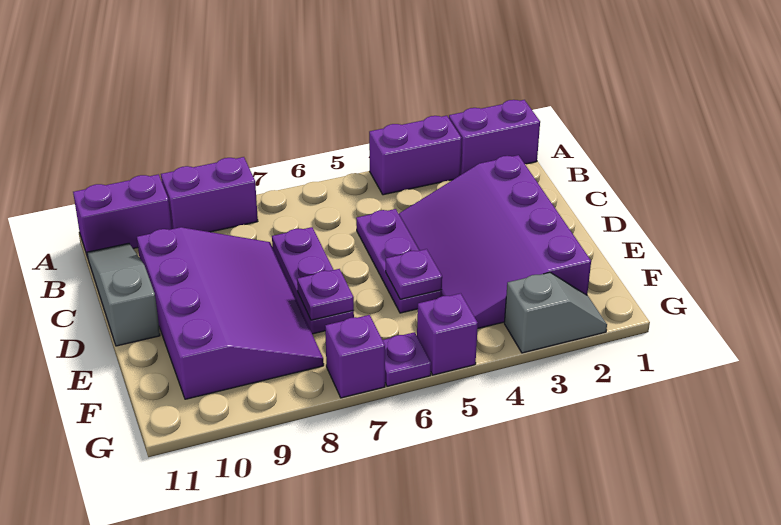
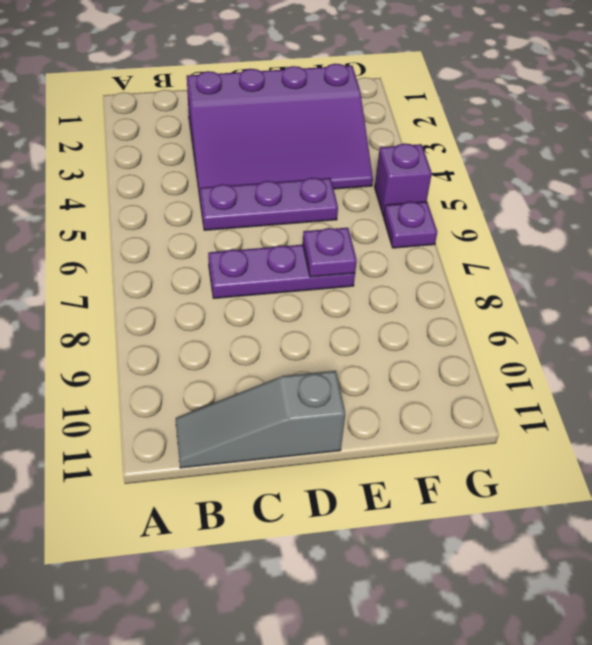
none -> purple 1x2 brick [449,100,540,175]
none -> purple 1x2 brick [369,116,462,195]
none -> purple 1x2 brick [161,157,258,232]

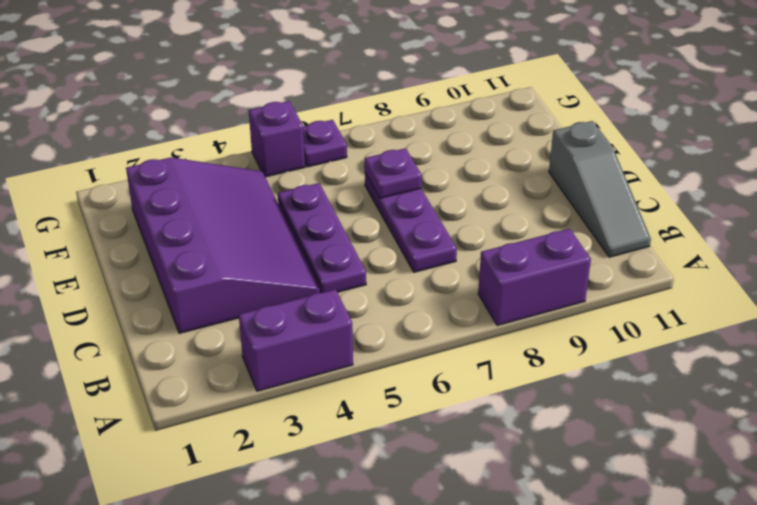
none -> purple 1x2 brick [449,100,540,175]
none -> purple 1x2 brick [73,174,172,257]
none -> purple 3x4 slope [137,227,324,399]

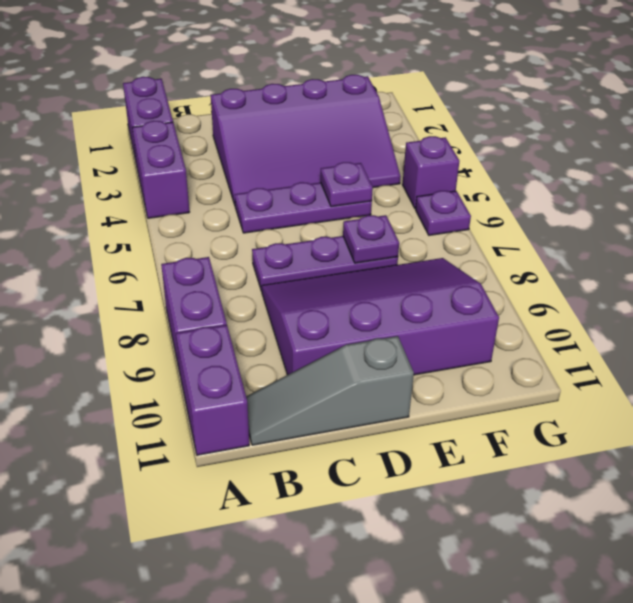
none -> grey 1x2 slope [504,272,607,353]
none -> purple 1x1 brick [325,315,385,398]

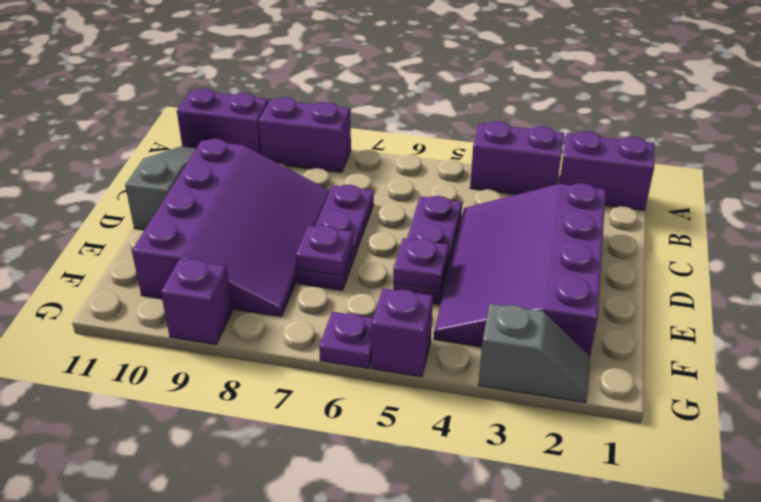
purple 1x1 brick [161,259,232,344] -> purple 1x1 brick moved to [325,315,385,398]

